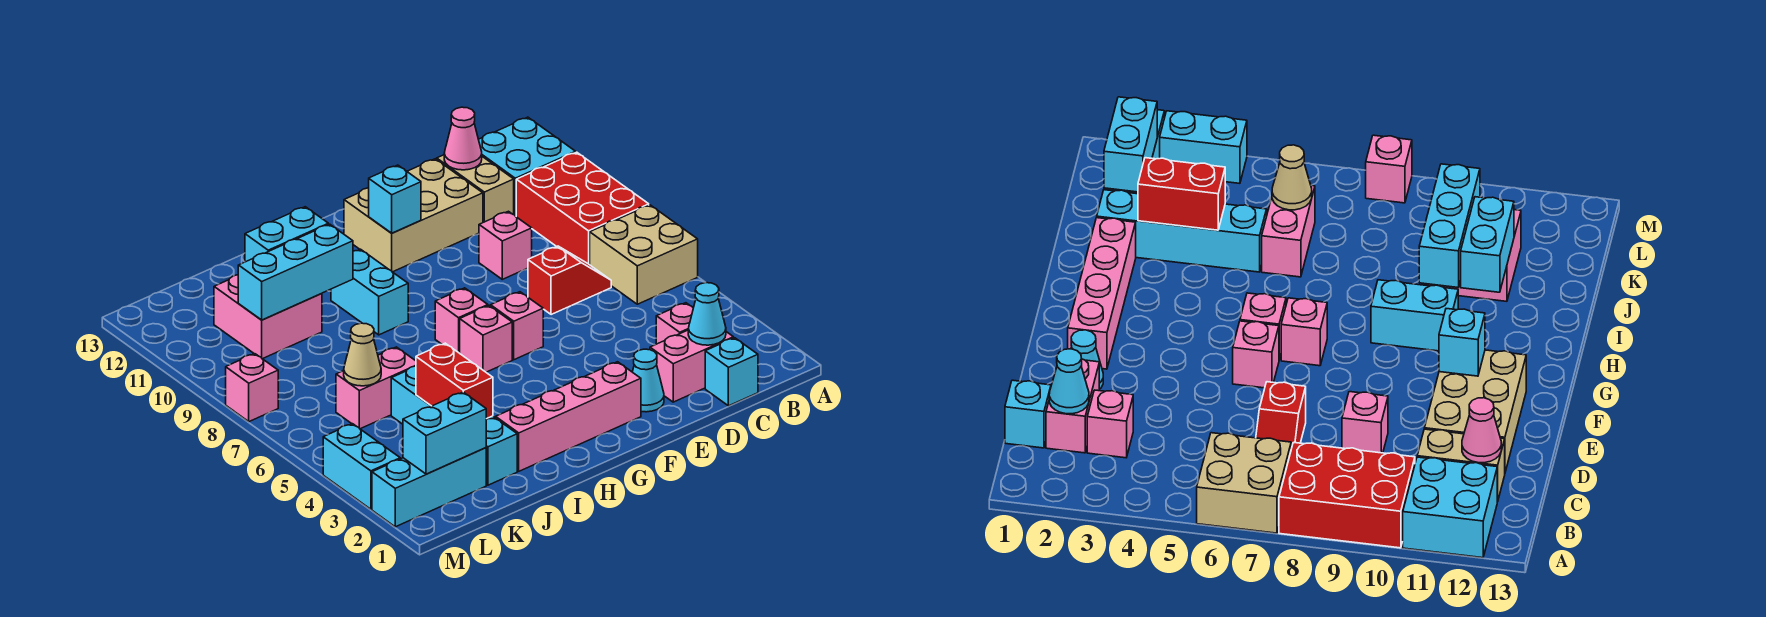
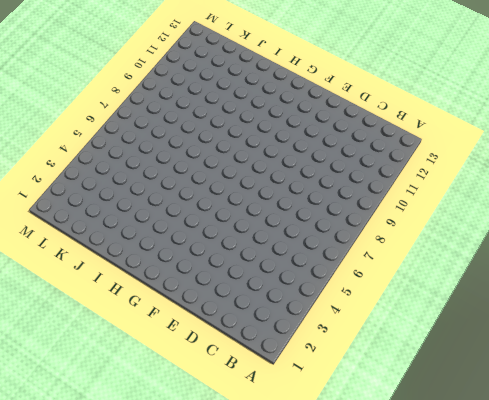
none -> tan 2x2 brick [590,205,698,304]
none -> red 2x3 brick [516,152,649,265]
none -> cyan 2x2 brick [478,117,576,216]
none -> cyan 1x1 brick [705,338,758,406]

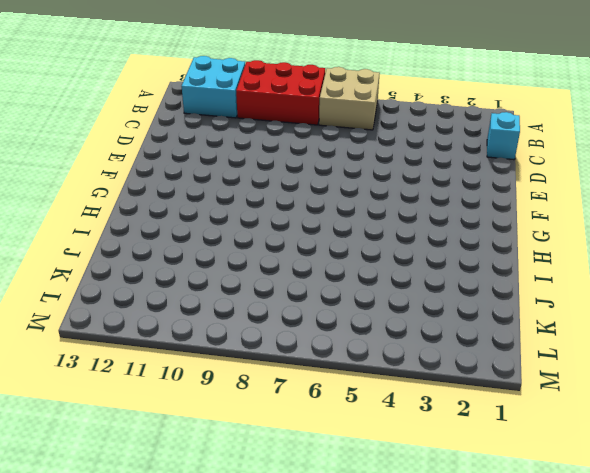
none -> pink 1x2 brick [650,330,733,402]
none -> pink 1x1 brick [656,303,693,344]
none -> red 1x2 slope [528,246,611,315]
none -> tan 1x2 brick [437,155,514,222]

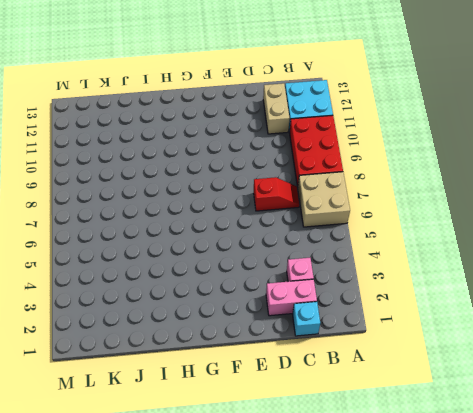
none -> pink 1x1 brick [479,211,532,279]
none -> tan 2x3 brick [344,159,483,272]
none -> cyan 1x1 cone [633,349,664,412]
none -> pink 1x4 brick [496,362,641,471]

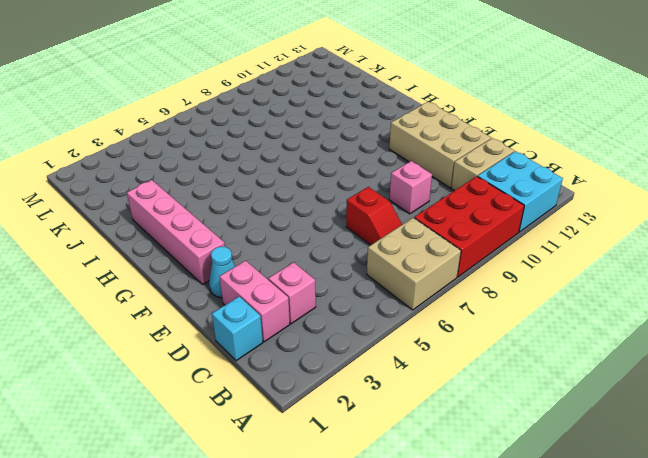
none -> pink 1x1 brick [491,292,543,360]
none -> pink 1x1 brick [460,306,512,372]
none -> pink 1x1 brick [435,288,488,353]
none -> cyan 1x2 brick [331,249,408,335]

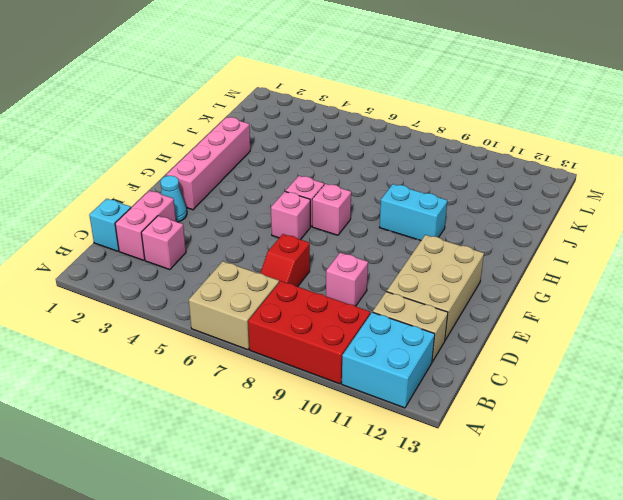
none -> cyan 1x4 brick [391,366,517,485]
none -> pink 1x2 brick [336,347,416,429]
none -> pink 2x2 brick [214,275,322,359]
none -> cyan 1x3 brick [372,448,486,527]

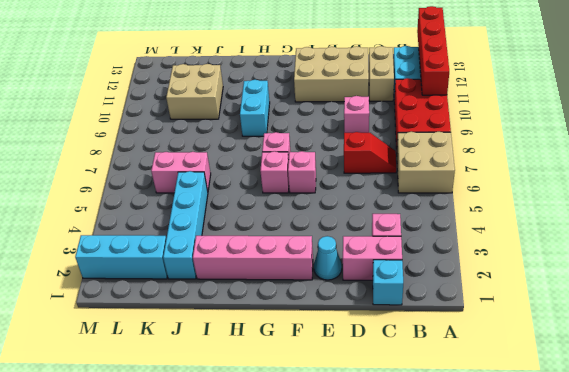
red 1x4 brick [417,6,449,95] -> none
tan 2x2 brick [166,64,223,119] -> pink 2x2 brick [214,275,322,359]
none -> cyan 1x2 brick [323,424,400,509]
none -> pink 1x1 brick [226,354,278,422]
none -> cyan 1x1 cone [688,283,726,345]
none -> pink 1x1 cone [444,107,482,170]

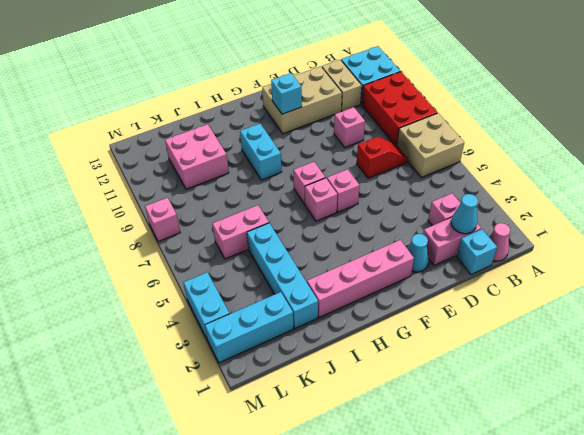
pink 1x1 cone [489,223,510,261] -> pink 1x1 cone moved to [444,107,482,170]
none -> cyan 1x3 brick [238,224,353,320]
none -> cyan 1x2 brick [245,207,328,262]
none -> red 1x2 brick [416,343,493,419]
none -> cyan 1x2 brick [403,392,486,474]

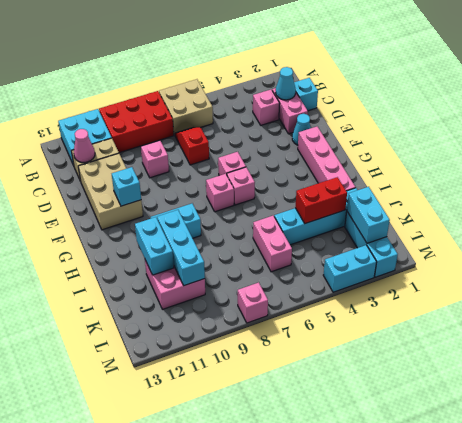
none -> tan 1x1 cone [344,323,381,386]

